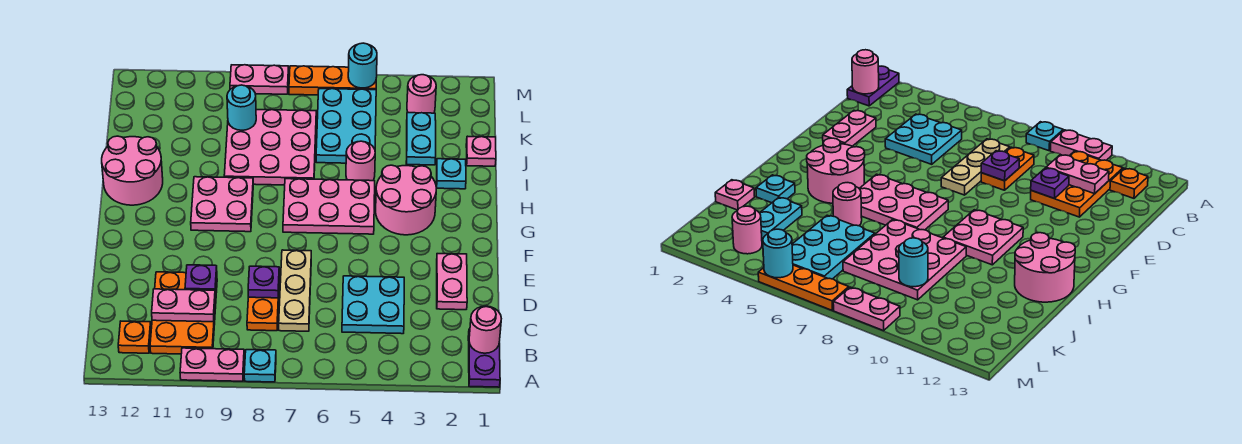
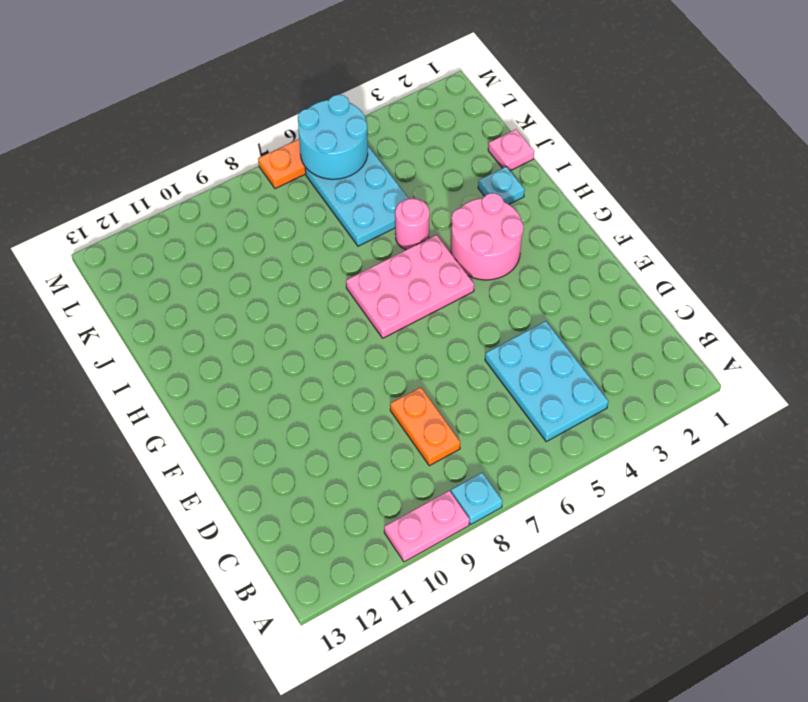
cyan 2x3 plate [485,321,608,441] -> cyan 2x2 plate [342,276,404,334]
cyan 2x2 round brick [298,95,368,179] -> cyan 1x1 round brick [348,43,377,88]
none -> purple 1x2 plate [468,329,500,387]
none -> orange 2x3 plate [150,272,217,354]
none -> orange 1x1 plate [118,321,151,353]

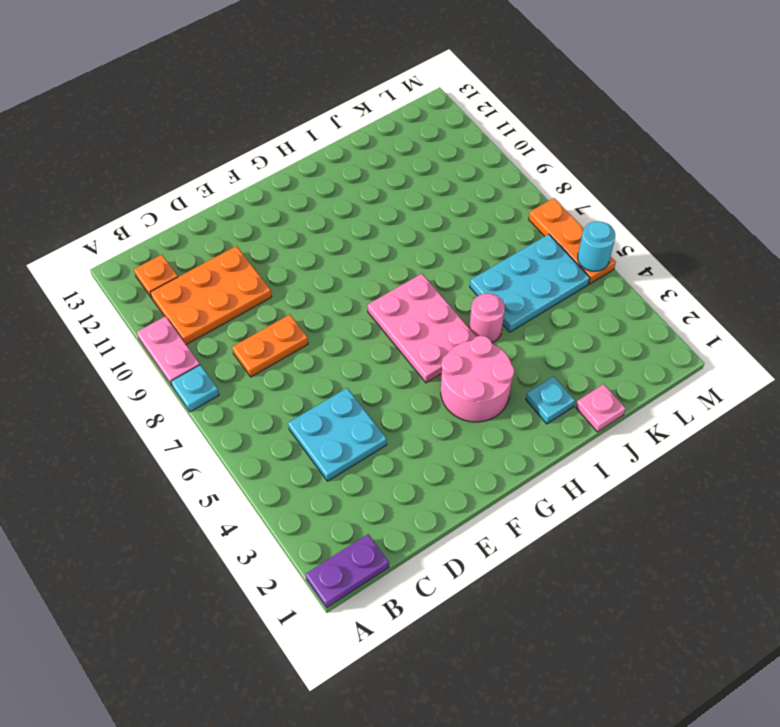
none -> tan 1x3 plate [279,250,311,331]
none -> pink 1x2 plate [437,254,467,310]
none -> pink 2x2 plate [191,177,253,232]

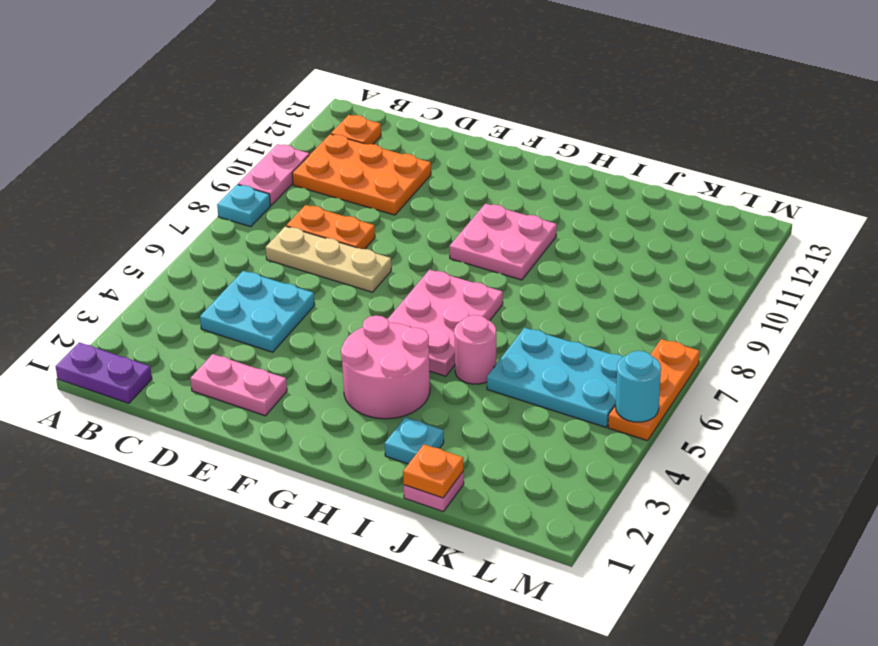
orange 1x1 plate [403,444,463,498] -> none
none -> pink 2x2 round brick [102,136,163,205]
none -> pink 3x3 plate [224,110,316,185]
none -> cyan 1x2 plate [406,113,436,165]

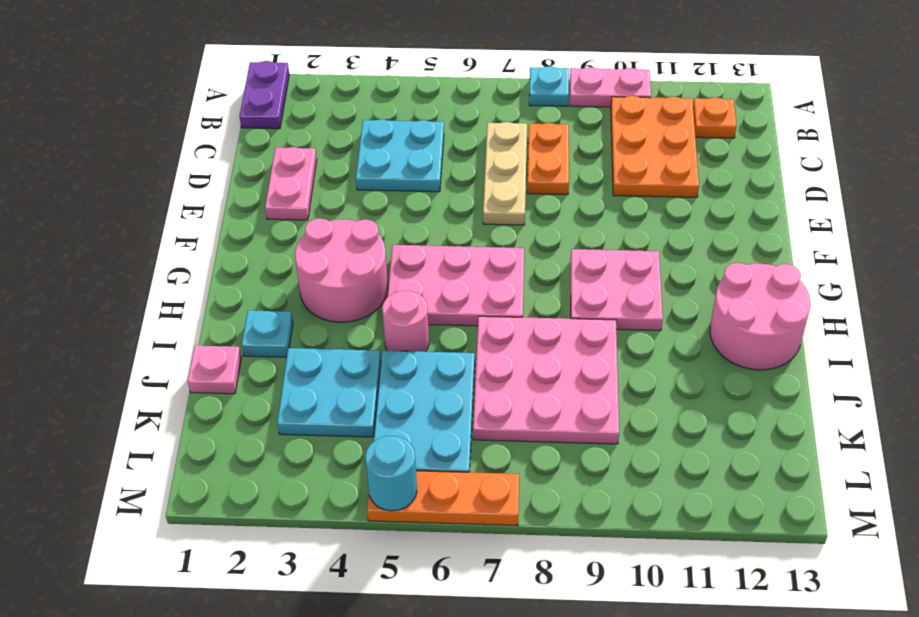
cyan 2x2 plate [277,348,381,437] -> cyan 1x2 plate [406,113,436,165]
none -> pink 1x1 round brick [407,75,436,113]
none -> pink 1x2 plate [230,65,289,94]
none -> pink 1x1 round brick [469,306,501,353]

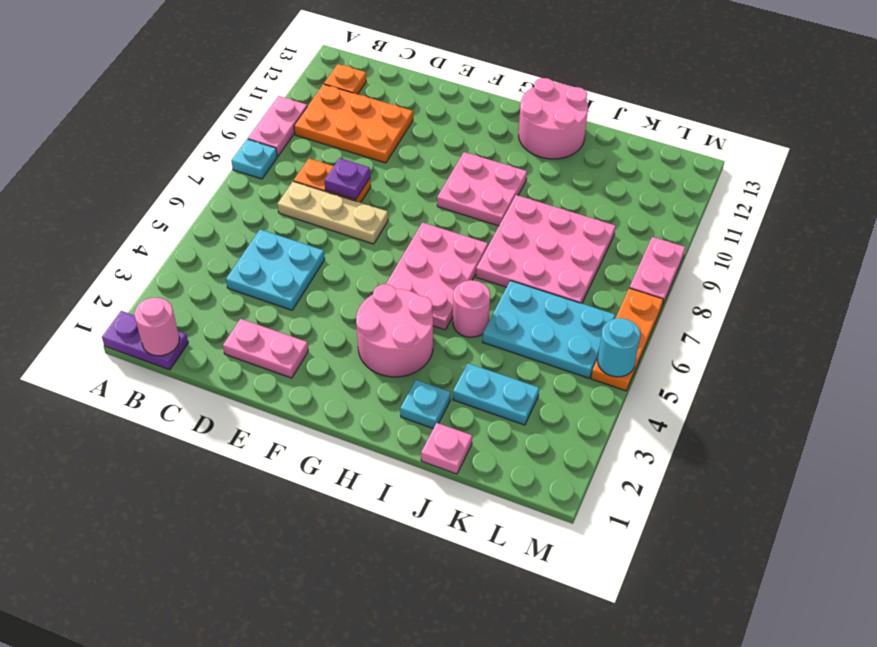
none -> pink 1x1 round brick [407,75,436,113]
none -> pink 1x2 plate [152,289,215,322]
none -> purple 1x1 plate [185,265,217,295]

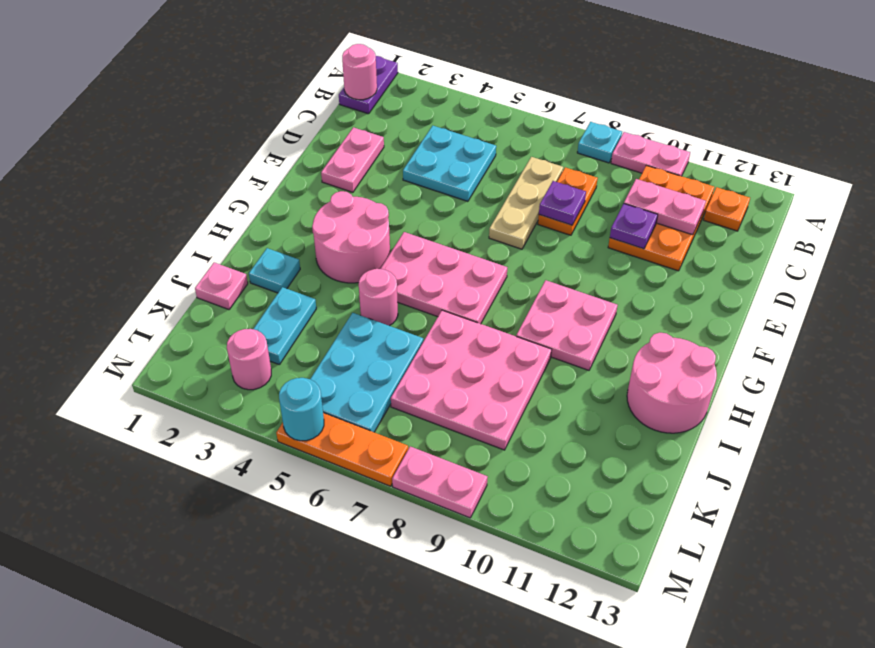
none -> cyan 1x1 round brick [227,85,256,130]

